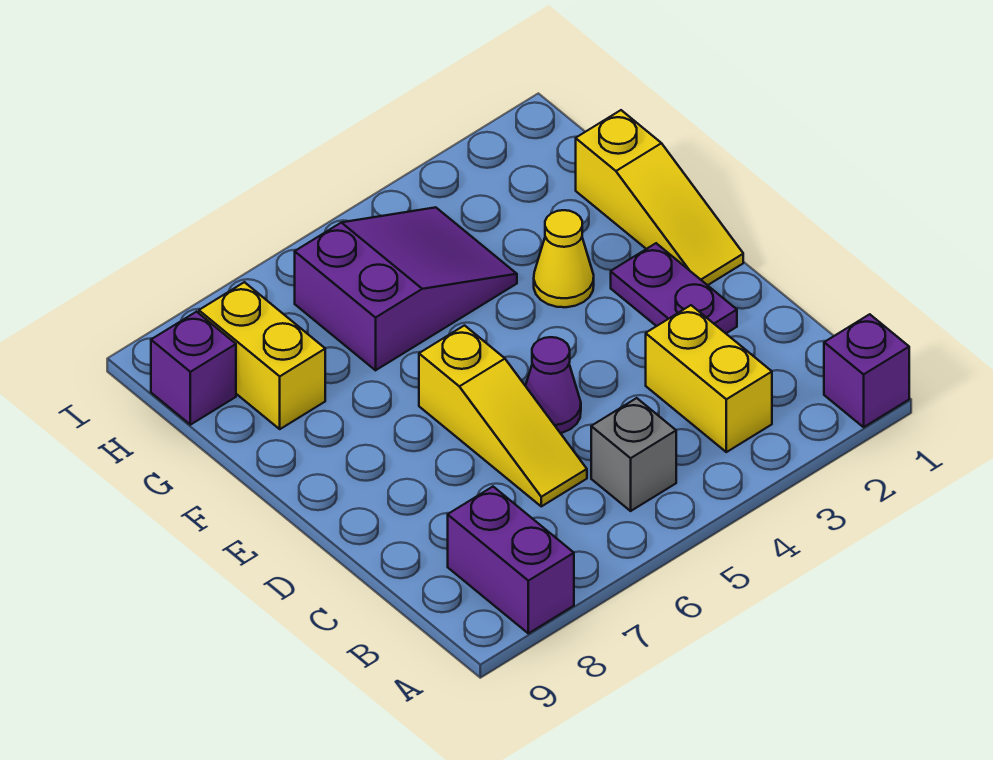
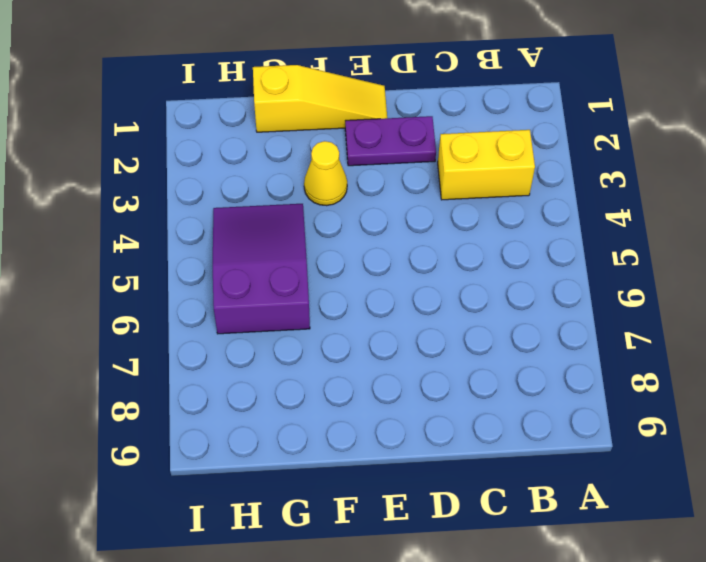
none -> purple 1x1 brick [824,314,909,427]
none -> purple 1x2 brick [448,487,574,633]
none -> grey 1x1 brick [591,398,676,511]

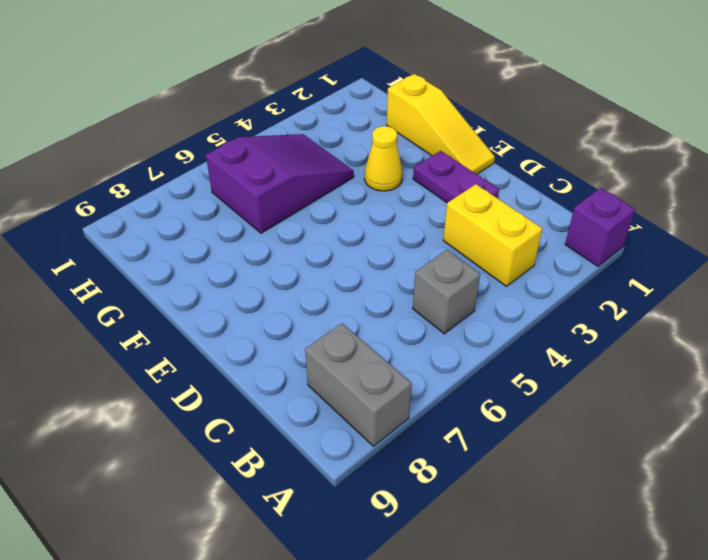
grey 1x2 brick [305,323,412,446] -> purple 1x2 brick [448,487,574,633]
none -> yellow 1x3 slope [419,326,587,506]
none -> purple 1x1 cone [526,337,581,433]
none -> yellow 1x2 brick [199,282,325,429]

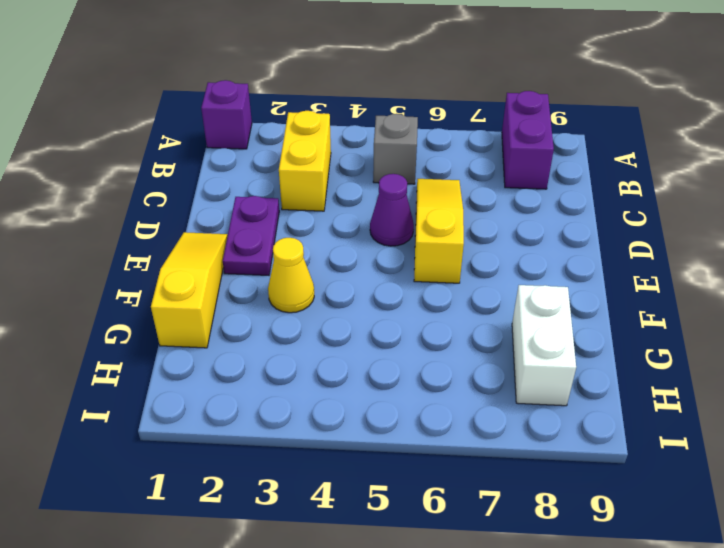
white 1x2 brick [512,285,576,406] -> yellow 1x2 brick [199,282,325,429]
none -> purple 2x3 slope [295,207,517,370]
none -> purple 1x1 brick [151,312,236,425]

